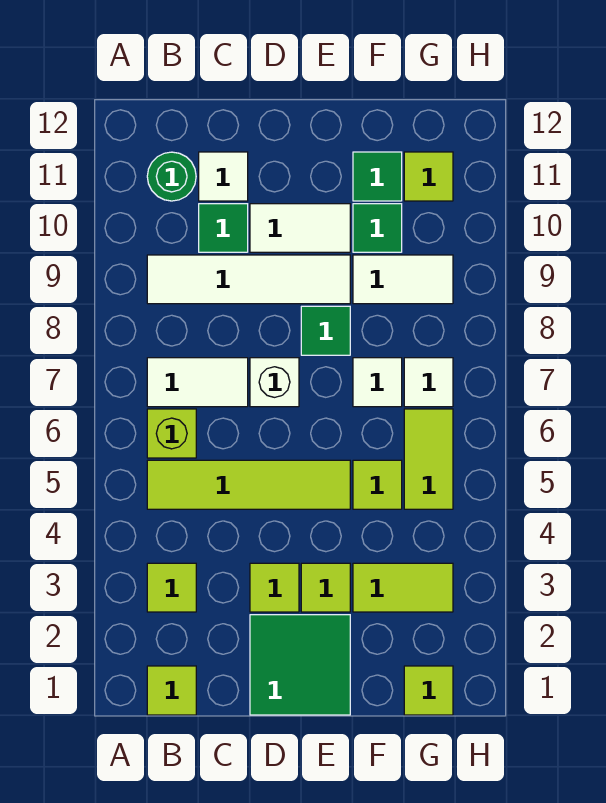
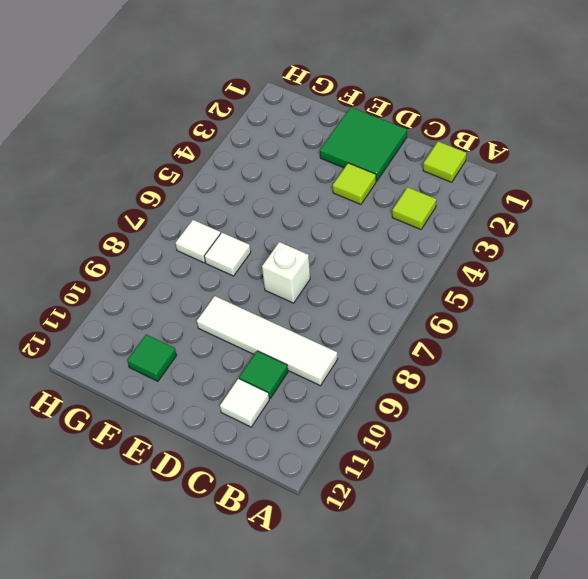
none -> lime 1x4 tile [147,460,350,509]
none -> lime 1x1 brick [147,409,196,458]
none -> white 1x2 tile [147,358,248,407]

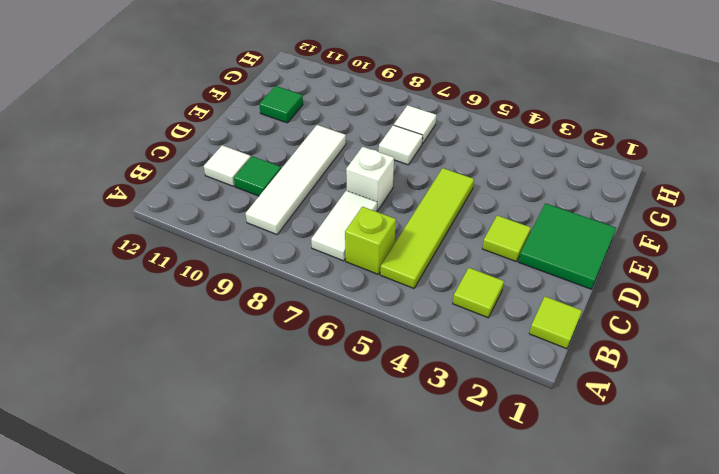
none -> green 1x1 round brick [147,152,196,201]
none -> white 1x2 tile [250,204,350,252]
none -> lime 1x1 tile [301,563,350,612]

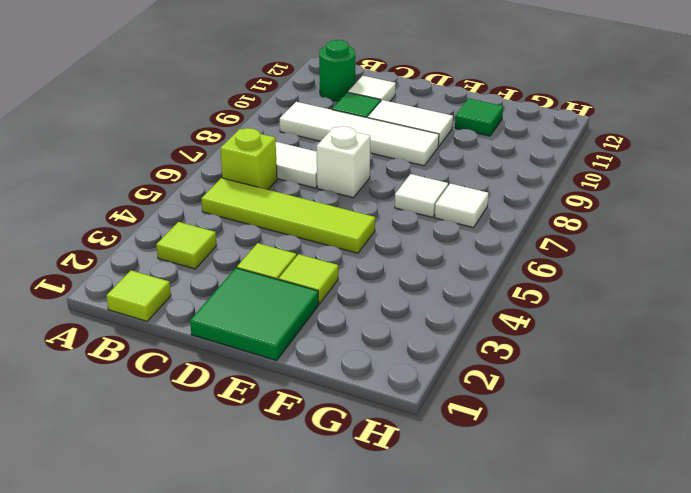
none -> green 1x1 tile [301,306,350,355]
none -> lime 1x2 tile [353,563,453,612]
none -> lime 1x1 tile [353,460,402,509]

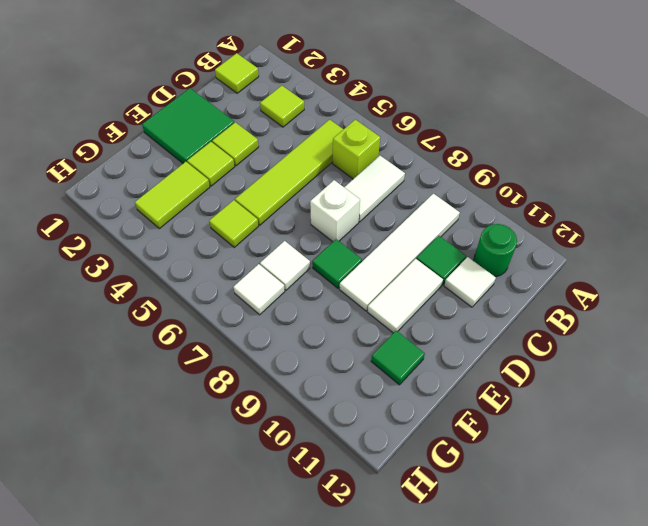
none -> white 1x2 tile [353,255,453,304]
none -> green 1x1 tile [353,204,402,252]
none -> lime 1x1 tile [404,666,453,715]

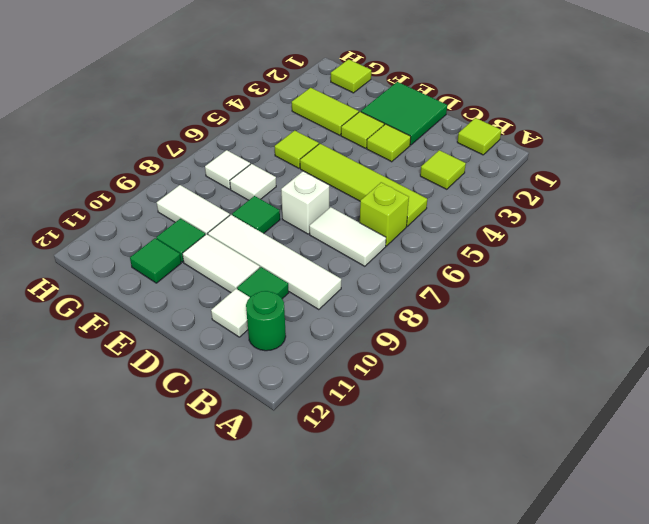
none -> lime 1x2 tile [404,409,453,509]
none -> lime 1x1 tile [404,152,453,201]

